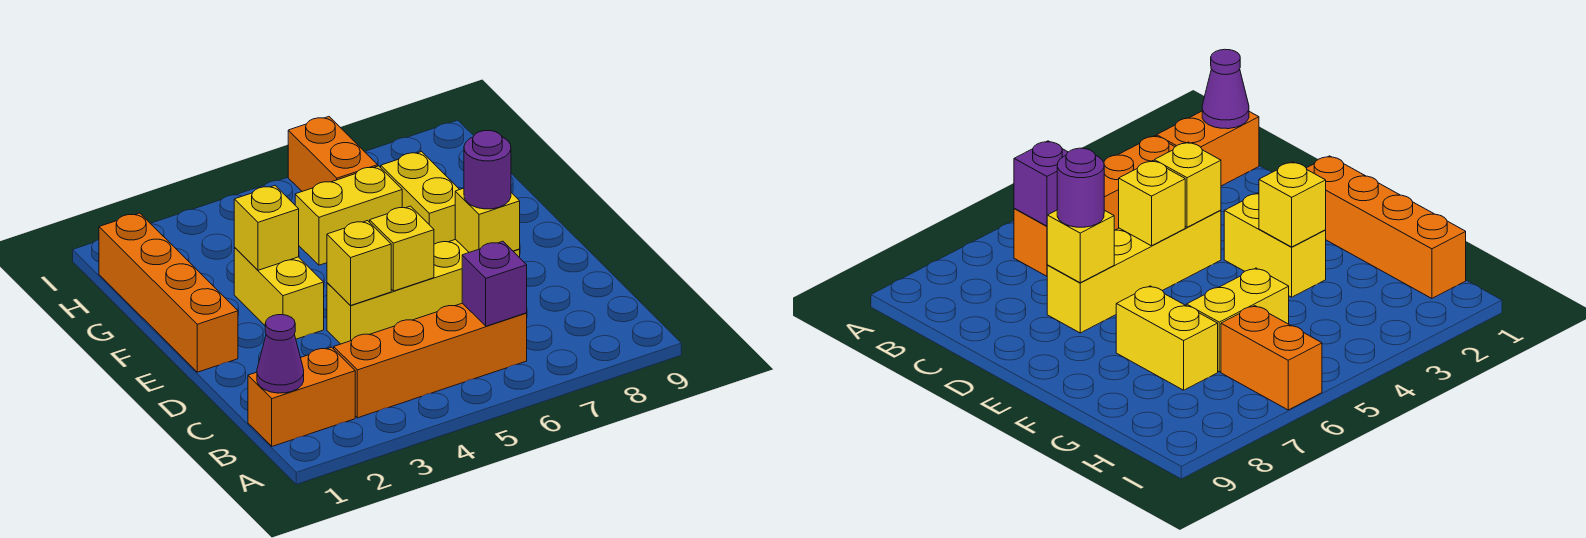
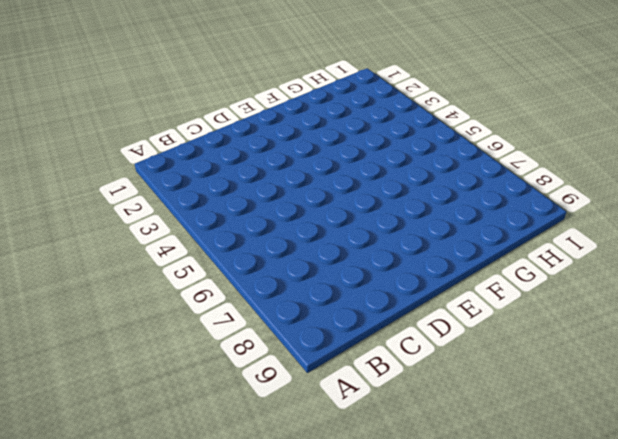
none -> orange 1x2 brick [248,347,355,446]
none -> orange 1x4 brick [334,303,527,418]
none -> yellow 1x4 brick [327,239,520,344]

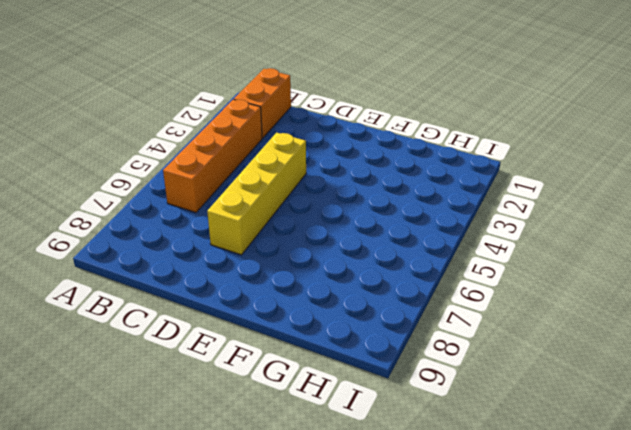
none -> orange 1x4 brick [99,213,238,372]
none -> yellow 1x2 brick [234,248,324,339]
none -> yellow 1x2 brick [381,152,460,244]

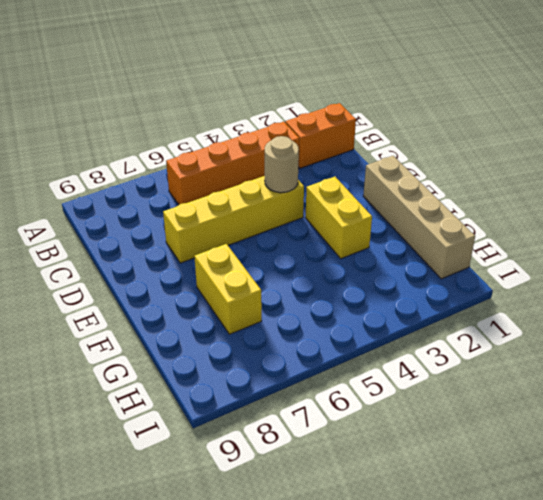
tan 1x1 round brick [265,136,299,193] -> yellow 1x1 brick [327,221,391,306]
tan 1x4 brick [363,156,475,279] -> orange 1x4 brick [99,213,238,372]
none -> yellow 1x2 brick [295,166,402,265]
none -> orange 1x2 brick [288,117,378,191]
none -> purple 1x1 cone [257,315,304,393]

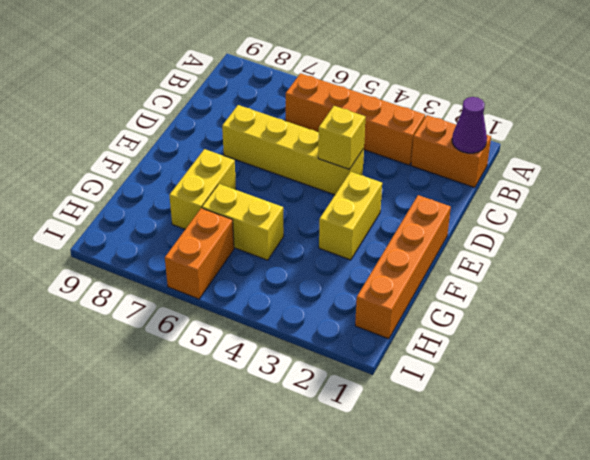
none -> purple 1x1 brick [462,241,527,326]
none -> yellow 1x1 brick [370,206,434,291]
none -> yellow 1x1 brick [455,188,520,252]

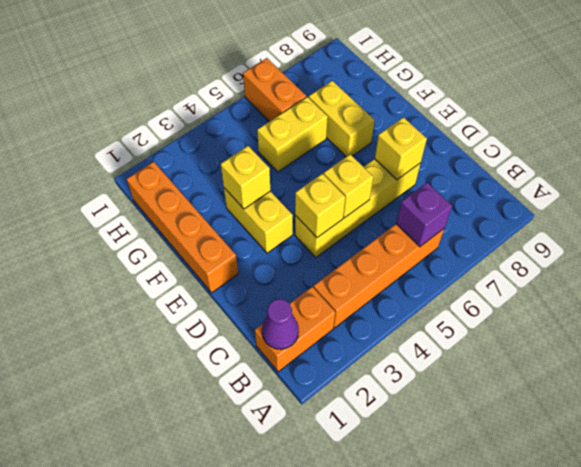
none -> purple 1x1 round brick [464,131,511,209]

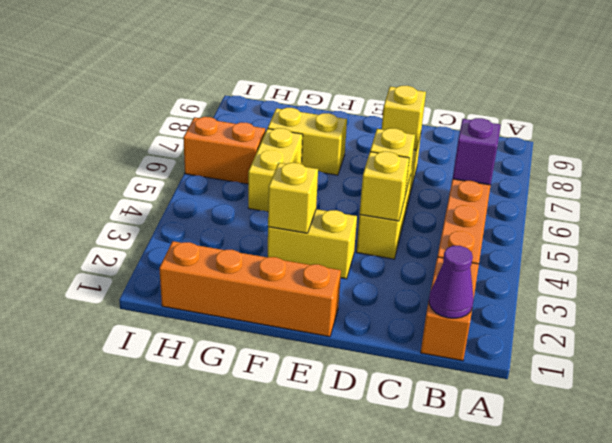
none -> purple 1x1 round brick [464,131,511,209]

